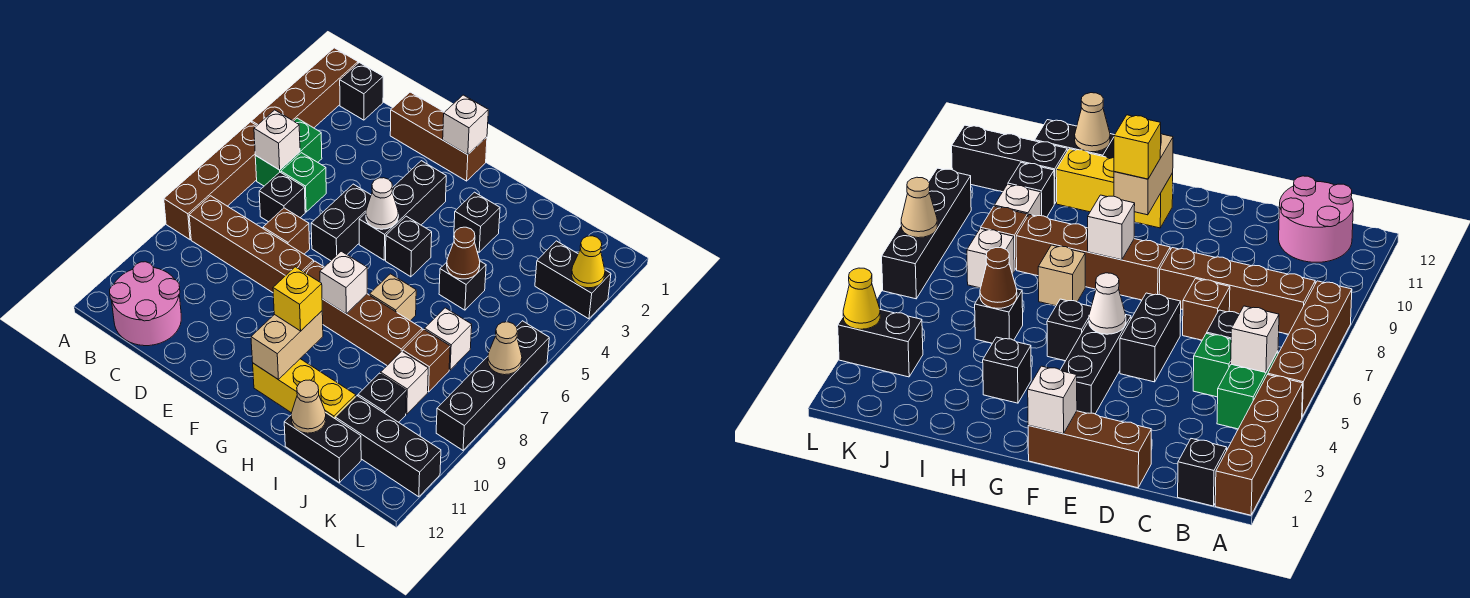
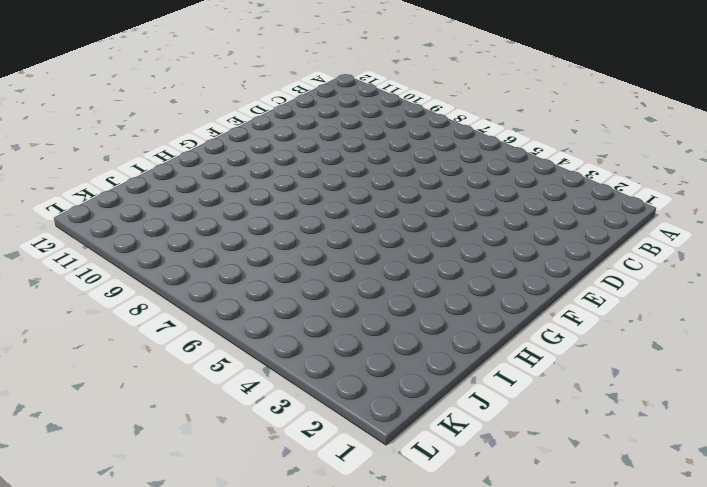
none -> brown 1x4 brick [252,48,358,128]
none -> brown 1x4 brick [164,122,257,240]
none -> black 1x1 brick [340,62,383,120]
none -> green 1x2 brick [255,118,322,186]

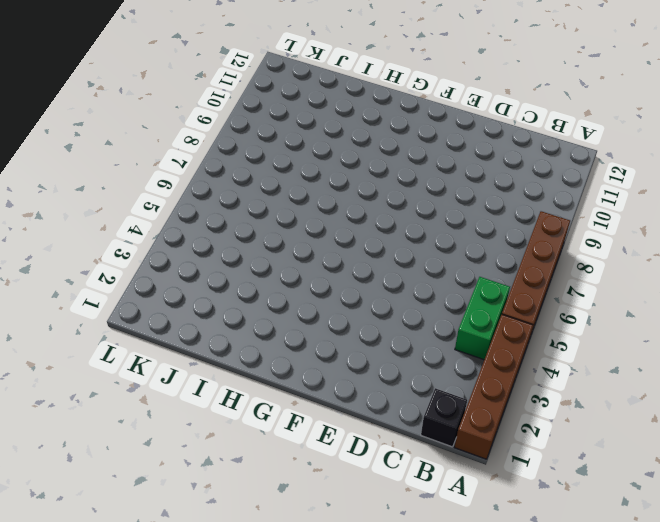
none -> brown 1x4 brick [189,196,314,292]
none -> pink 2x2 round brick [110,262,181,346]
none -> green 1x1 brick [281,153,326,212]
none -> black 1x1 brick [259,172,305,222]

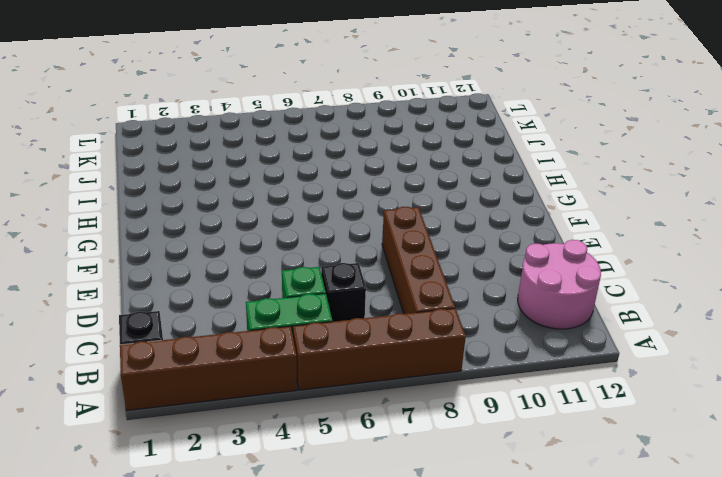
none -> brown 1x3 brick [390,92,487,181]
none -> brown 1x1 brick [263,208,310,254]
none -> black 1x2 brick [311,184,371,261]
none -> black 1x3 brick [359,161,446,260]

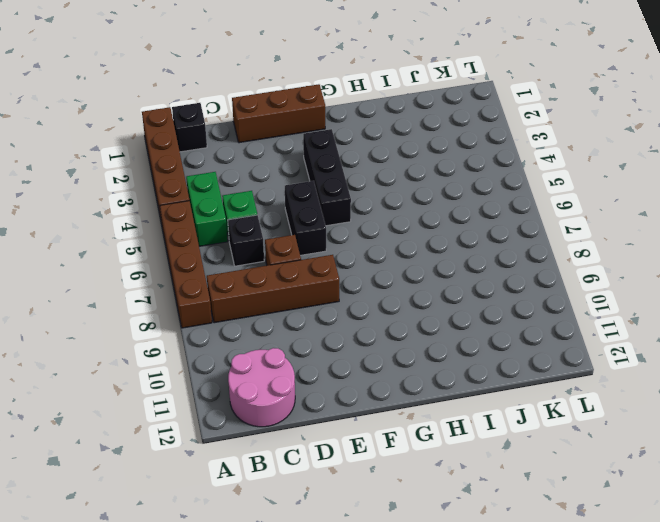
none -> brown 1x4 brick [304,261,422,365]
none -> black 1x1 brick [386,216,432,277]
none -> yellow 1x3 brick [253,359,356,418]
none -> black 1x1 brick [454,192,500,252]

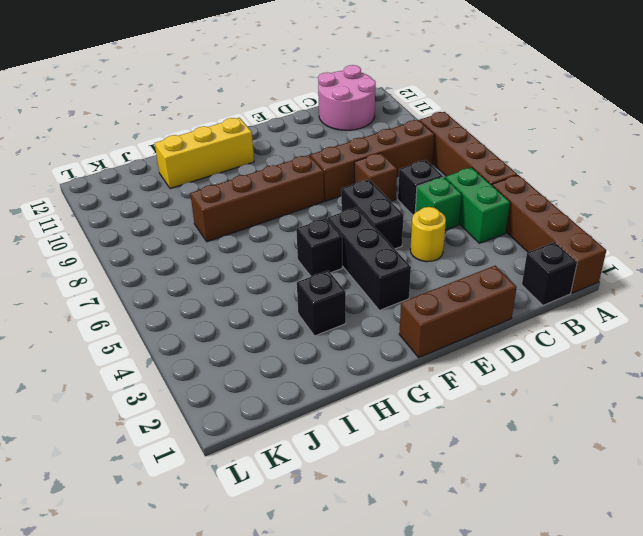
yellow 1x1 round brick [410,207,446,262] -> none
none -> tan 1x1 brick [370,274,416,321]
none -> black 1x1 brick [439,261,486,310]
none -> black 1x2 brick [284,412,361,483]
none -> white 1x1 brick [425,308,472,370]

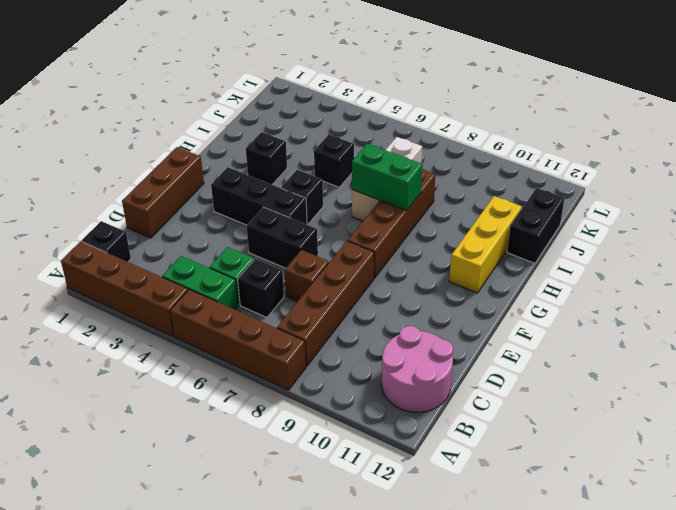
green 1x2 brick [352,144,422,211] -> none
none -> brown 1x1 brick [403,329,450,392]
none -> white 1x1 brick [381,351,428,414]
none -> black 1x1 brick [358,373,406,422]
none -> black 1x3 brick [335,396,441,497]

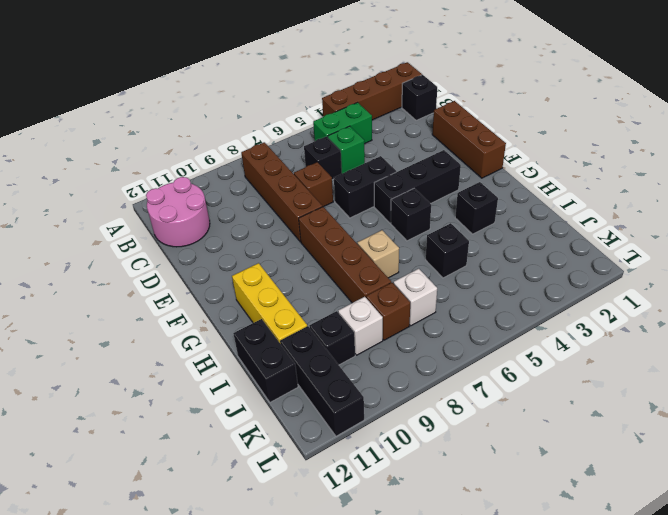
none -> brown 1x4 brick [164,122,257,240]
none -> black 1x2 brick [535,241,611,319]
none -> black 1x4 brick [436,321,549,450]
none -> white 1x1 brick [254,110,300,170]

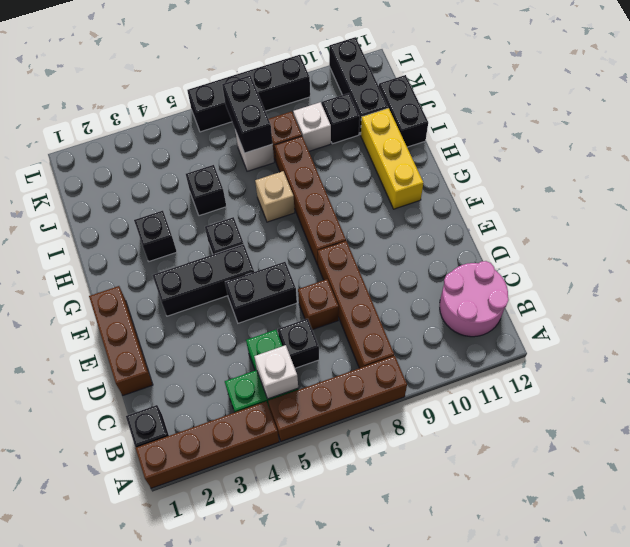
black 1x2 brick [222,76,273,153] -> black 1x2 brick moved to [535,241,611,319]
none -> white 1x1 brick [443,95,488,155]
none -> white 1x1 cone [366,178,398,229]
none -> white 1x1 brick [320,251,367,314]
none -> tan 1x2 brick [251,311,323,379]

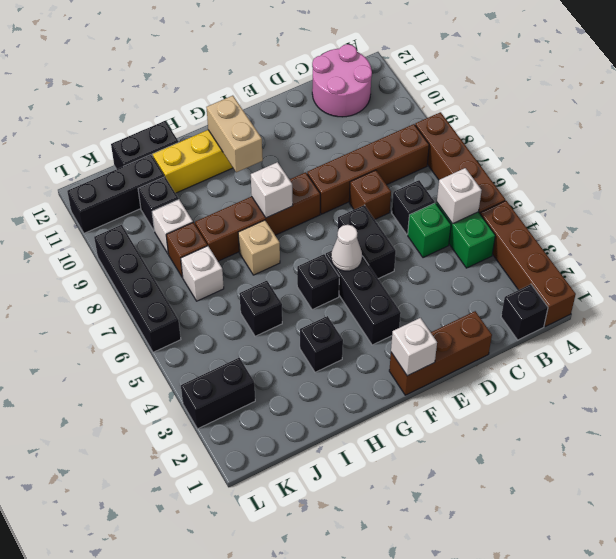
none -> brown 1x1 cone [447,227,480,279]
none -> tan 1x1 cone [291,380,326,433]
none -> yellow 1x1 cone [571,236,605,288]
none -> tan 1x1 cone [488,322,522,375]

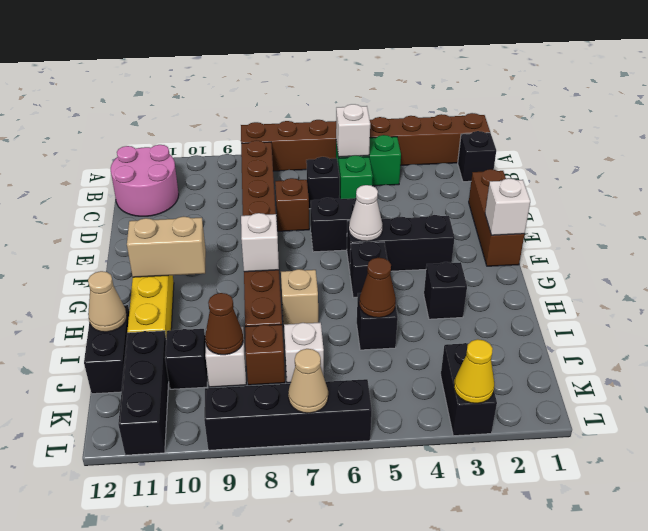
brown 1x1 cone [205,293,243,355] -> none
none -> yellow 1x1 brick [273,267,322,331]

